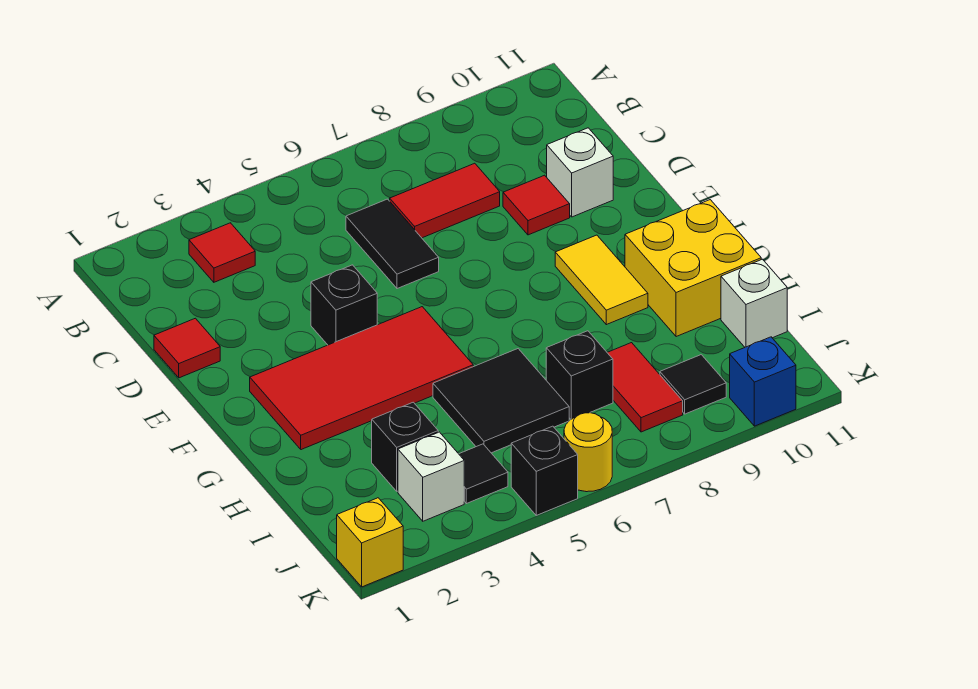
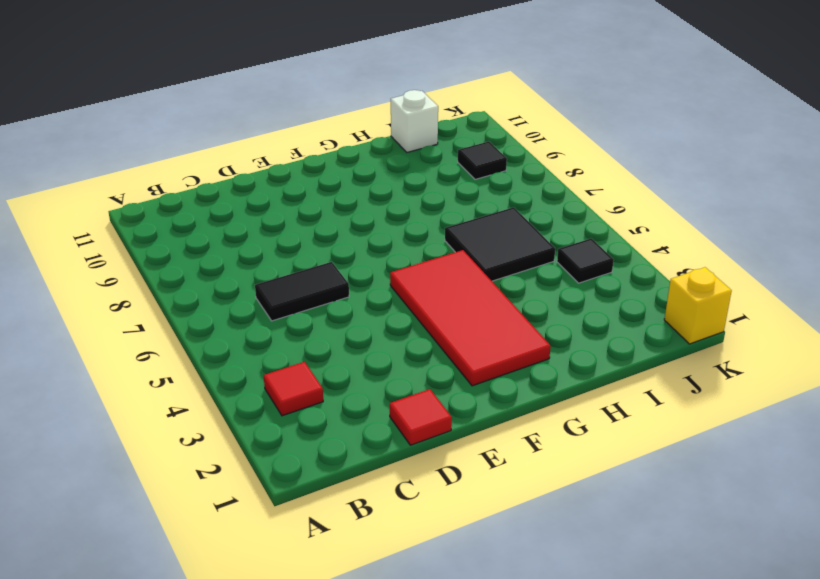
none -> red 1x2 tile [390,163,500,238]
none -> red 1x1 tile [503,175,570,235]
none -> white 1x1 brick [547,128,613,217]

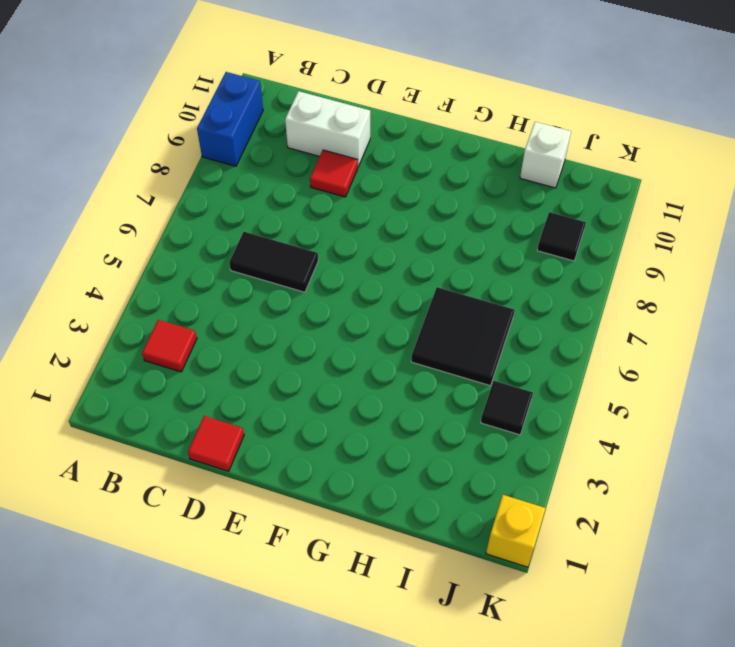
blue 1x2 brick [197,72,263,166] -> none
white 1x2 brick [285,91,370,167] -> white 1x1 brick [547,128,613,217]
none -> red 1x2 tile [390,163,500,238]
none -> black 1x1 brick [311,265,377,345]
none -> red 2x4 tile [250,307,473,450]

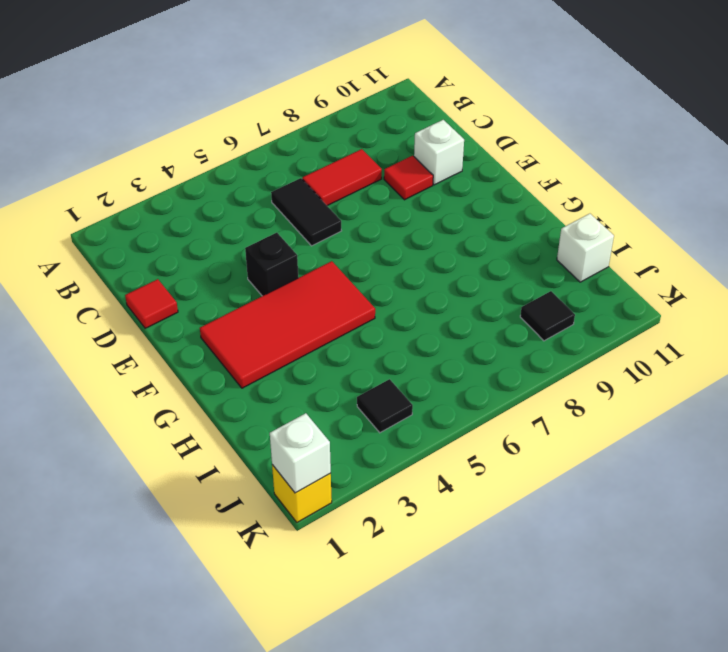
white 1x1 brick [270,413,331,493] -> white 1x1 brick moved to [398,432,464,521]
none -> red 1x1 tile [189,223,255,282]
none -> yellow 1x2 tile [555,235,648,325]
none -> yellow 2x2 brick [625,200,761,337]

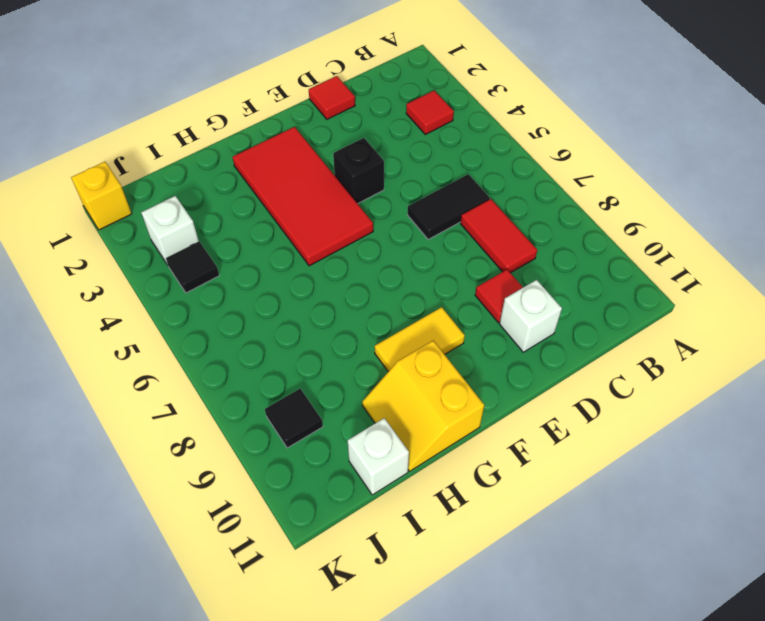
yellow 2x2 slope [362,341,484,471] -> yellow 2x2 brick [625,200,761,337]
none -> black 2x2 tile [433,349,569,453]
none -> black 1x1 brick [372,402,438,491]
none -> black 1x1 brick [546,331,613,419]

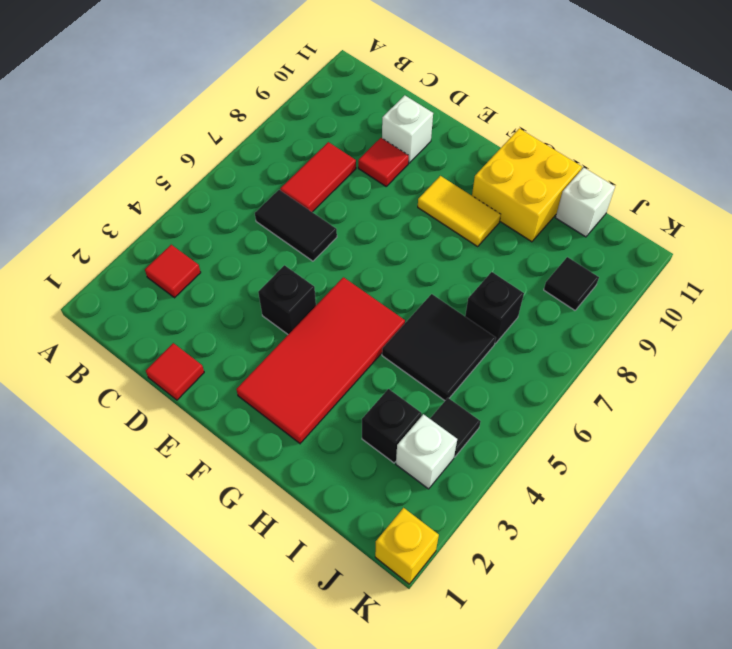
none -> red 1x2 tile [607,343,683,432]
none -> black 1x1 brick [511,426,578,515]
none -> yellow 1x1 round brick [564,413,612,492]

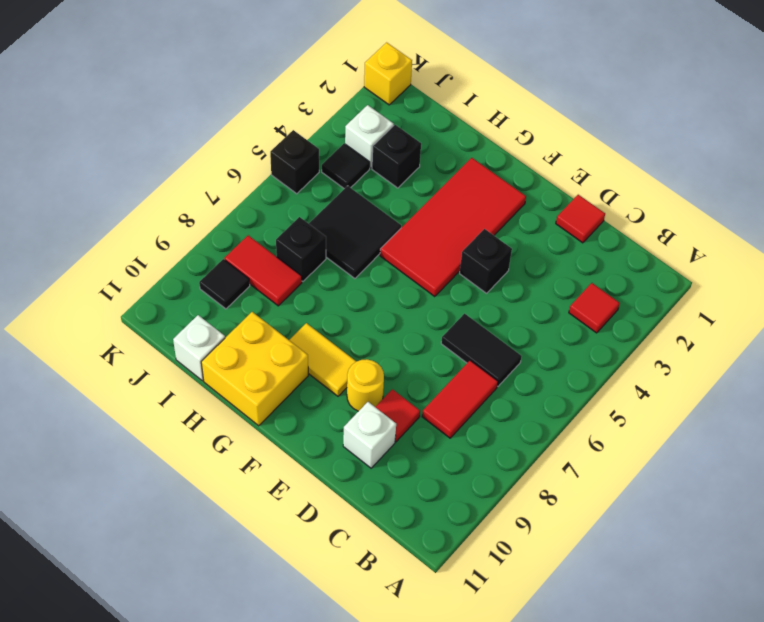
yellow 1x1 round brick [347,359,384,411] -> yellow 1x1 round brick moved to [564,413,612,492]
none -> blue 1x1 brick [730,337,796,426]

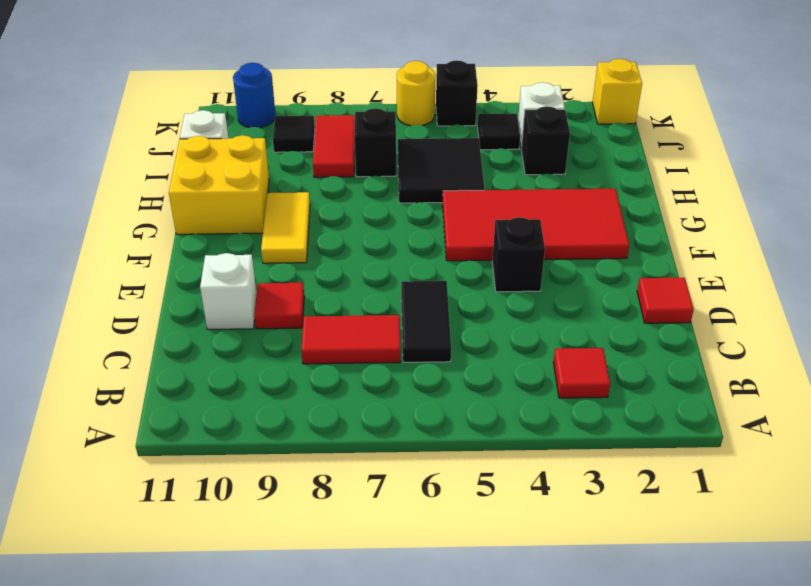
blue 1x1 round brick [233,63,276,128] -> blue 1x1 brick [730,337,796,426]

